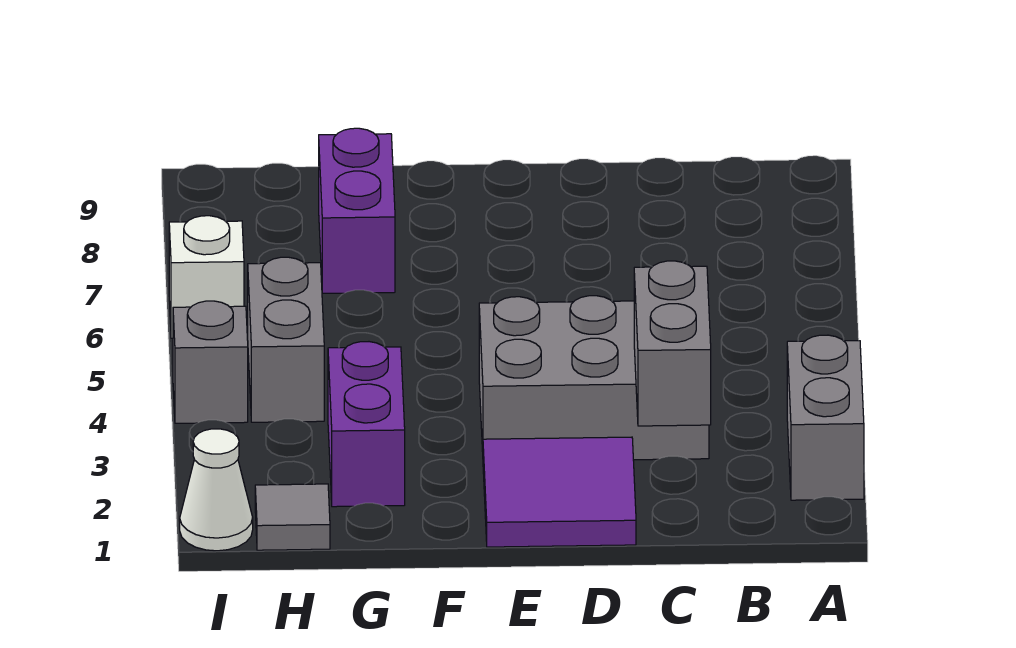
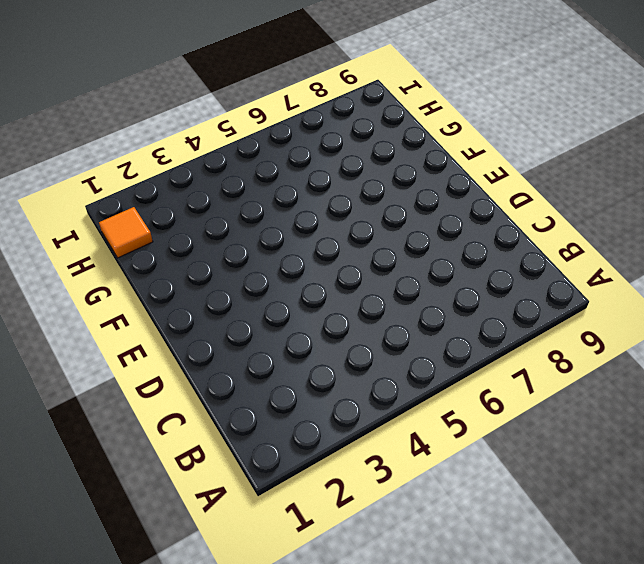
orange 1x1 tile [99,207,153,258] -> grey 1x1 tile [255,484,330,550]
none -> grey 1x2 brick [787,335,864,500]
none -> grey 2x3 brick [479,296,709,460]

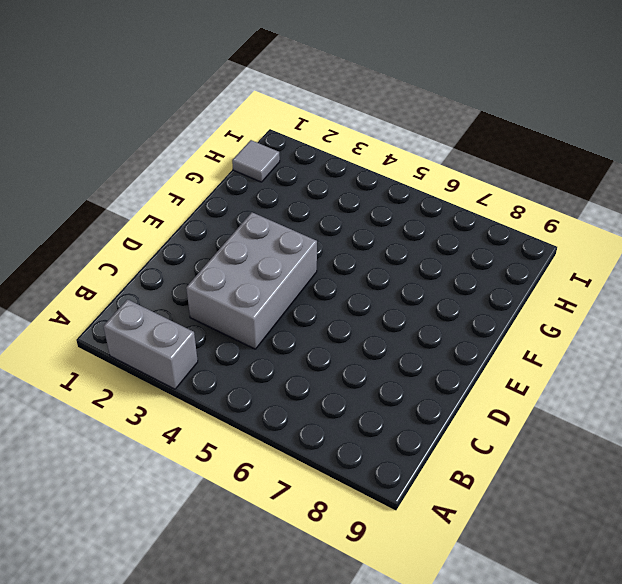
none -> purple 2x2 tile [483,437,636,547]
none -> purple 1x2 brick [328,342,405,507]

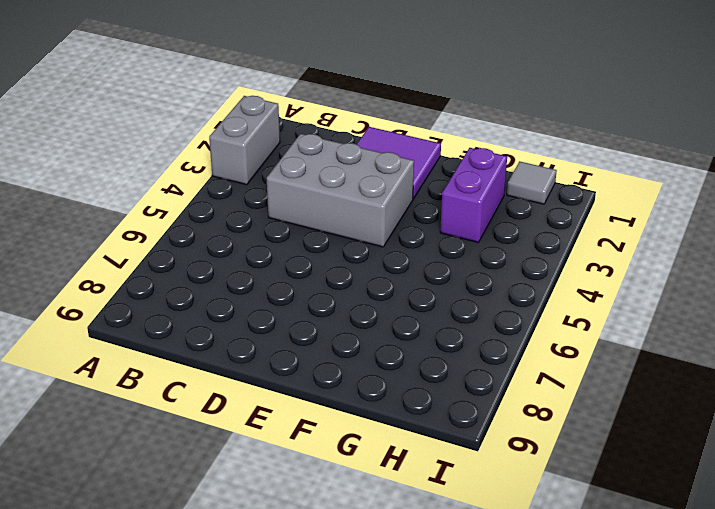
none -> purple 1x2 brick [319,128,395,293]
none -> grey 1x2 brick [248,257,324,422]

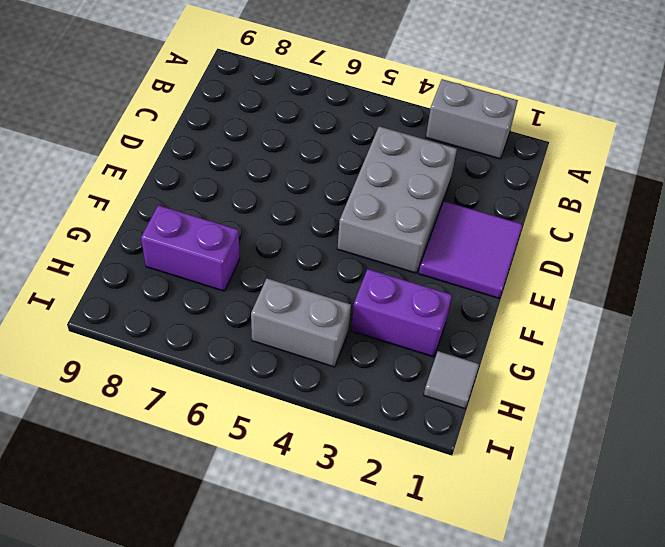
none -> white 1x1 cone [180,429,253,551]
none -> grey 1x1 brick [173,301,248,423]

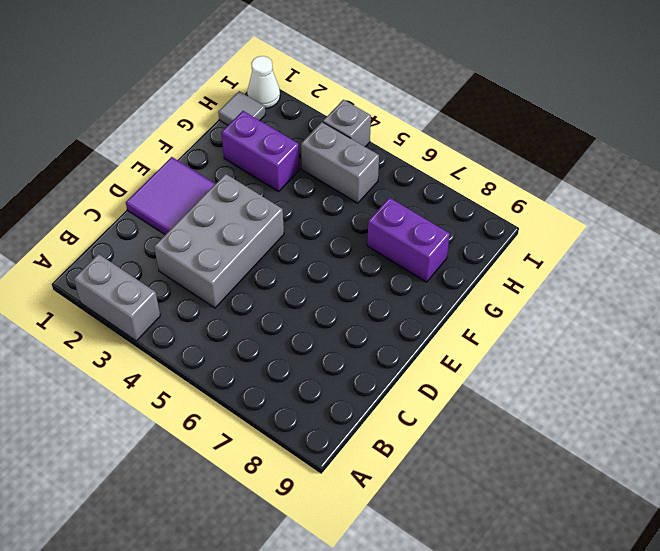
none -> white 1x1 brick [169,216,244,338]
none -> grey 1x2 brick [634,261,711,426]

